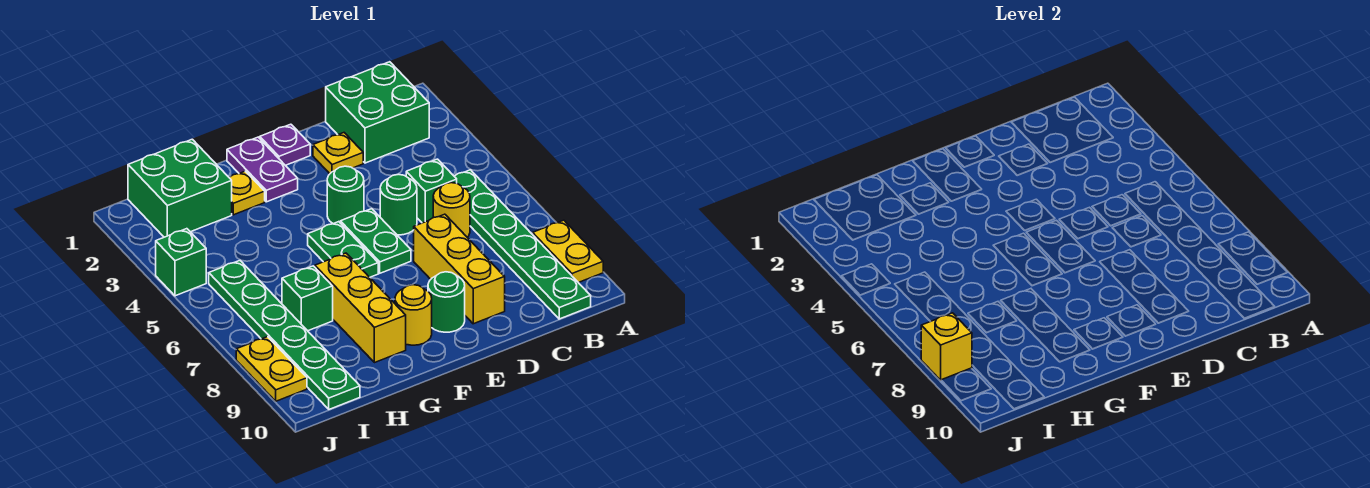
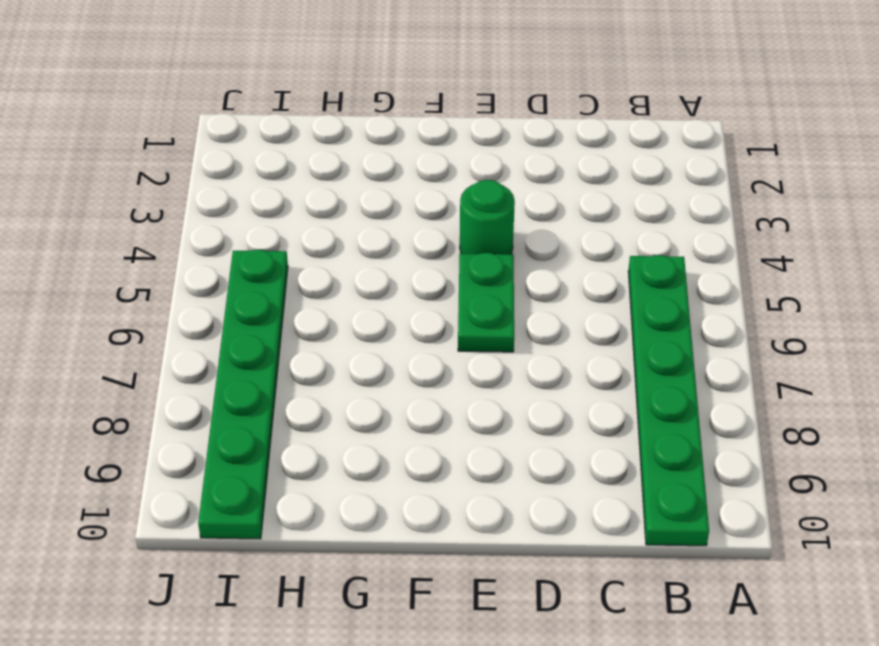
none -> yellow 1x2 plate [533,220,603,283]
none -> green 2x2 brick [326,62,429,163]
none -> green 1x1 brick [406,159,457,223]

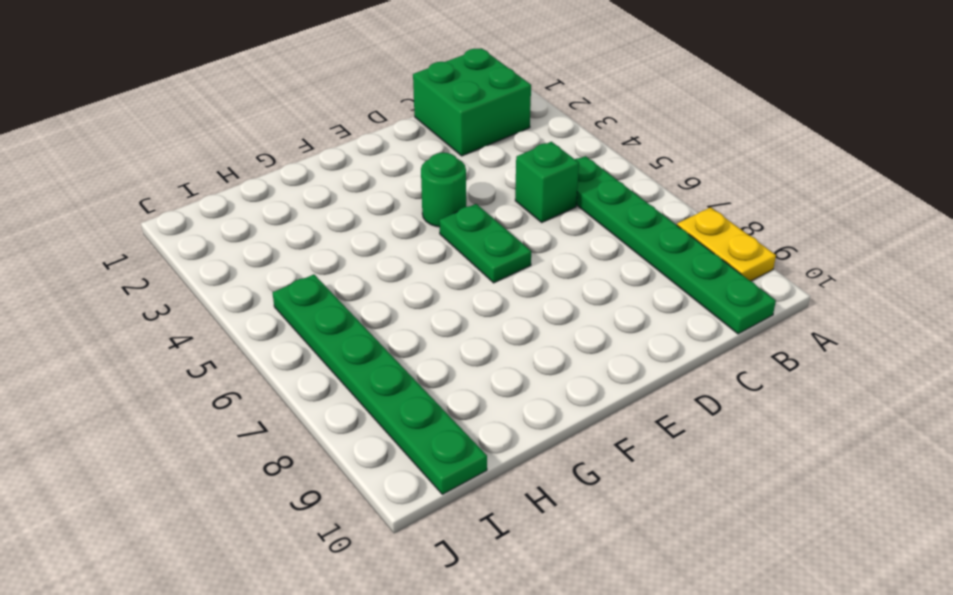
none -> yellow 1x1 round brick [433,183,470,237]
none -> yellow 1x1 plate [313,133,363,174]
none -> green 1x1 round brick [380,174,417,235]

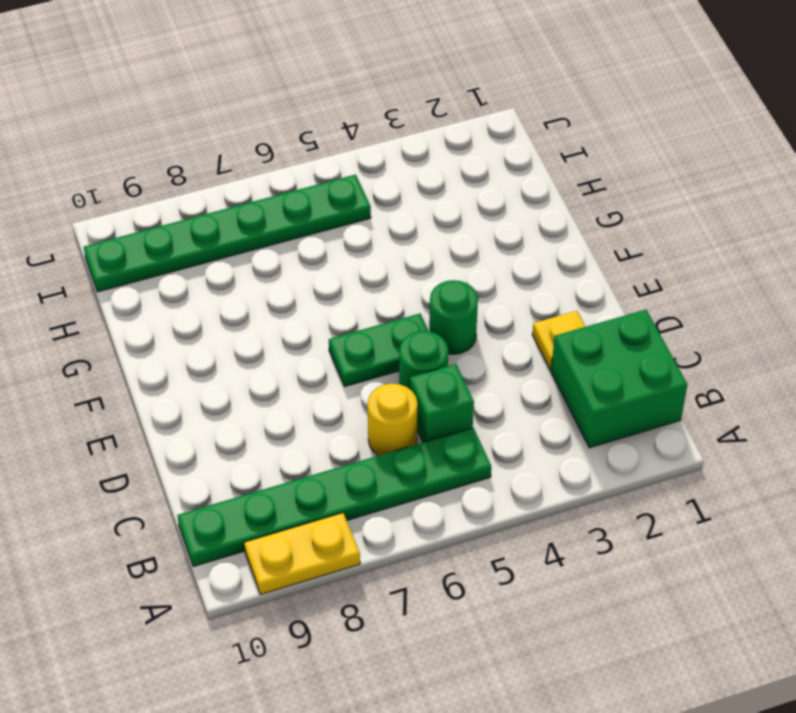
none -> yellow 1x3 brick [414,214,505,324]
none -> purple 1x1 plate [260,124,310,165]
none -> green 1x1 round brick [428,272,465,332]

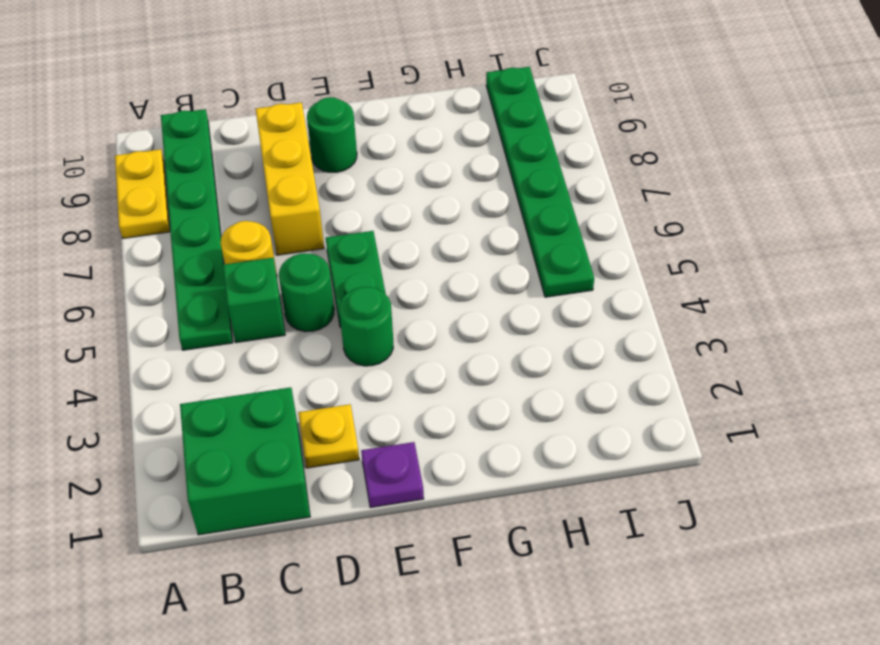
none -> purple 1x2 plate [227,137,298,202]
none -> green 1x2 plate [308,222,378,277]
none -> yellow 1x1 round brick [395,285,432,345]

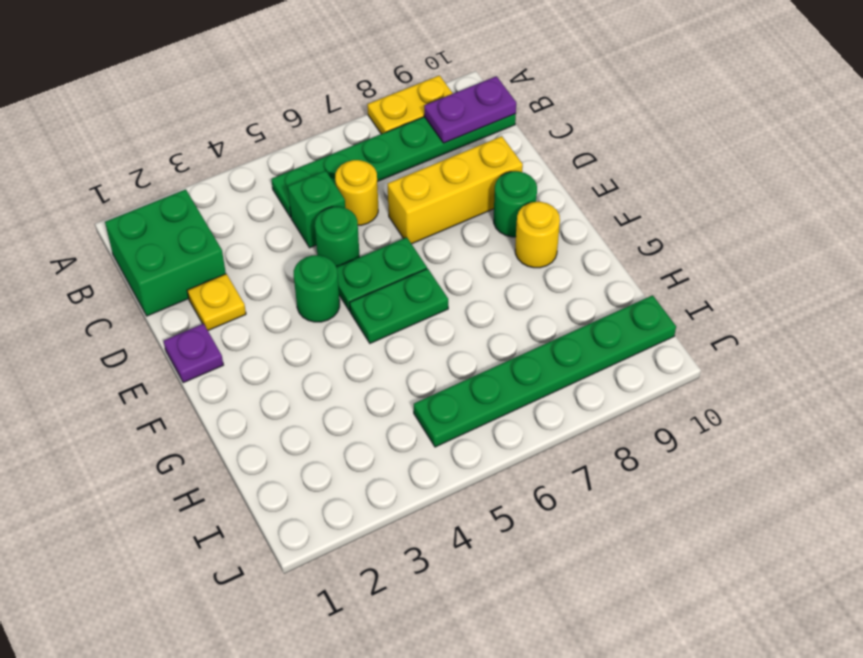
purple 1x2 plate [424,76,516,143] -> purple 1x2 plate moved to [227,137,298,202]
none -> yellow 1x1 plate [229,171,265,215]
none -> yellow 1x3 brick [315,253,406,363]
none -> green 2x2 brick [128,139,232,237]

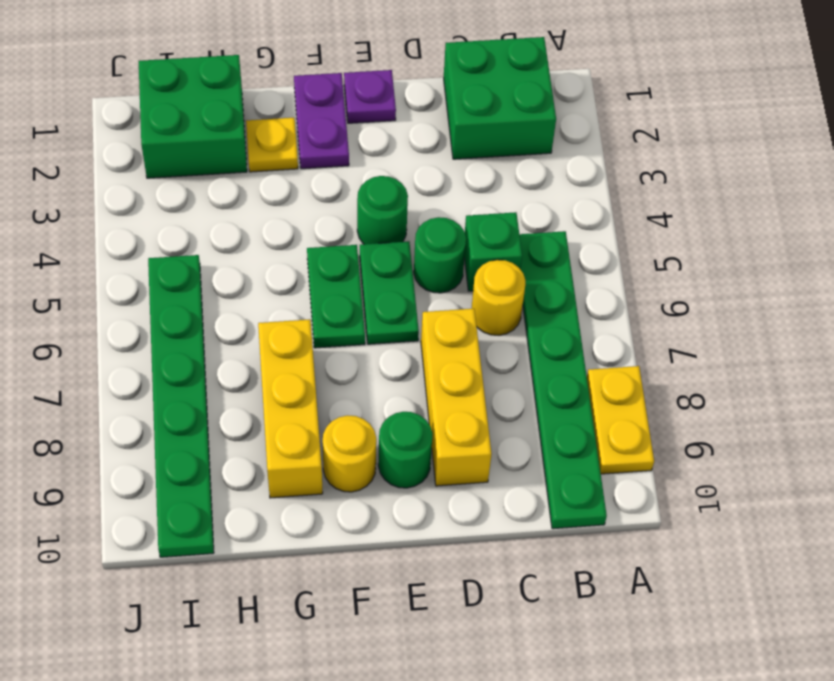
none -> yellow 1x1 plate [313,133,363,174]
none -> green 1x1 brick [282,266,333,331]
none -> green 1x1 brick [156,229,206,296]

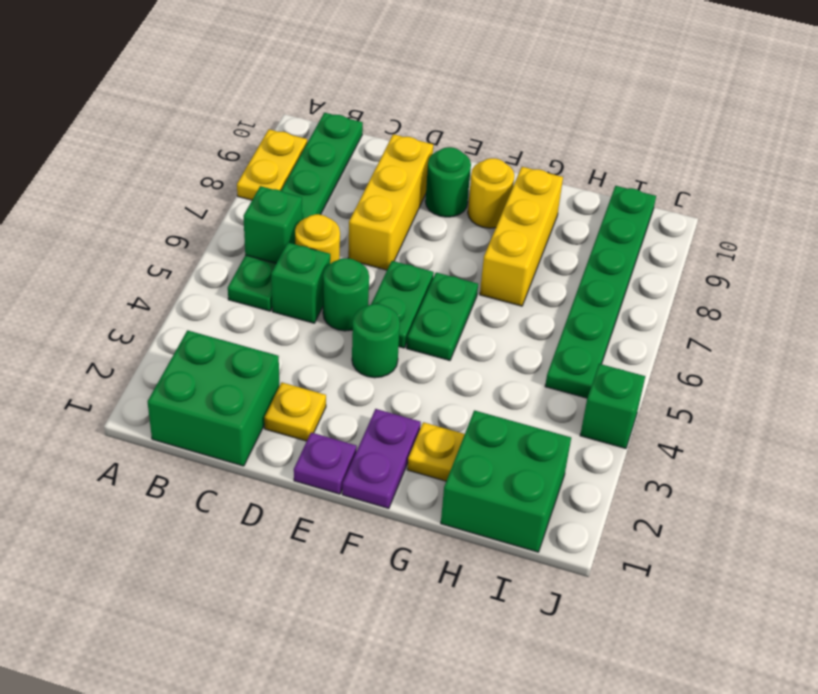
green 1x1 brick [244,186,302,263] -> green 1x1 brick moved to [282,266,333,331]
none -> yellow 1x2 plate [236,337,307,401]
none -> yellow 1x1 brick [921,313,972,380]

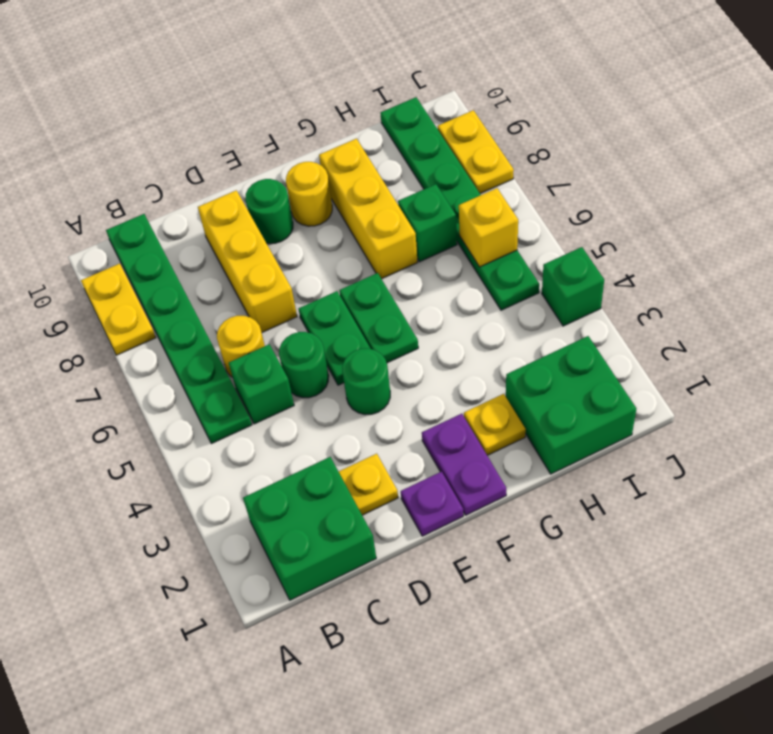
yellow 1x1 brick [459,188,518,267] -> yellow 1x1 brick moved to [921,313,972,380]

